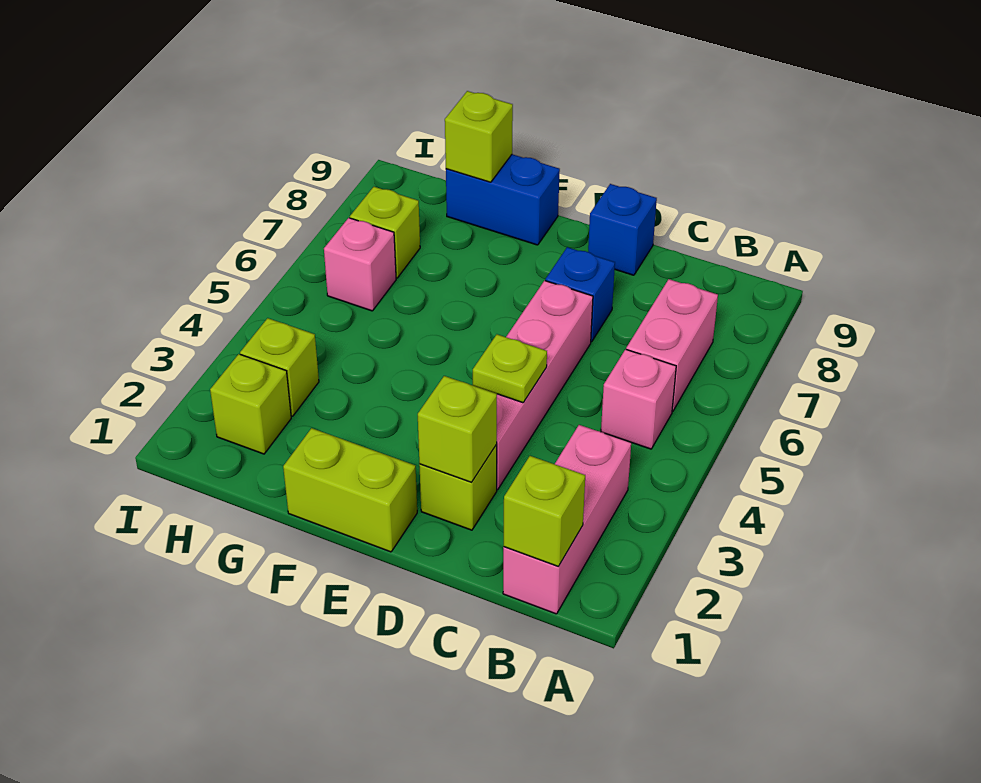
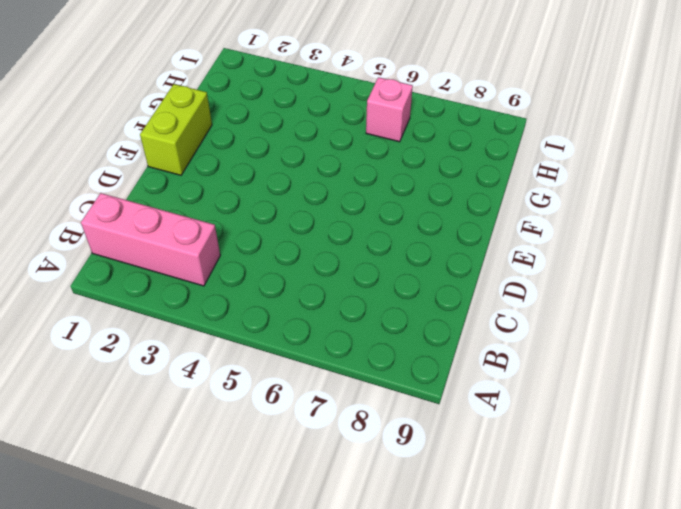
none -> pink 1x1 brick [601,349,676,449]
none -> pink 1x2 brick [626,279,718,412]
none -> lime 1x1 brick [419,445,497,530]

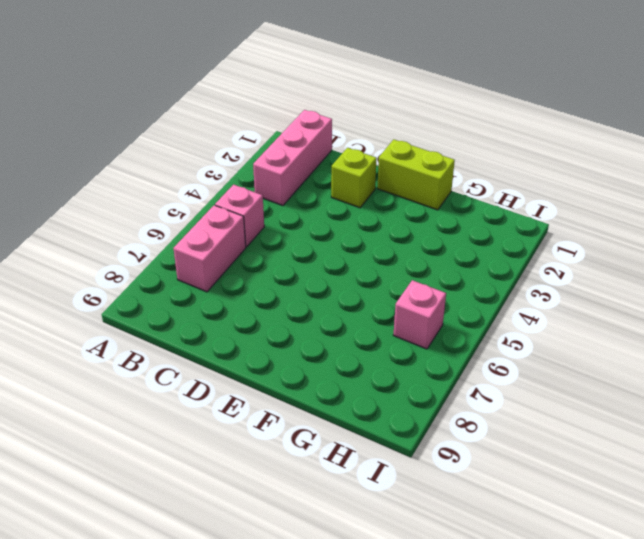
none -> pink 1x4 brick [496,281,593,490]
none -> blue 1x1 brick [545,247,615,342]
none -> blue 1x1 brick [588,184,657,275]

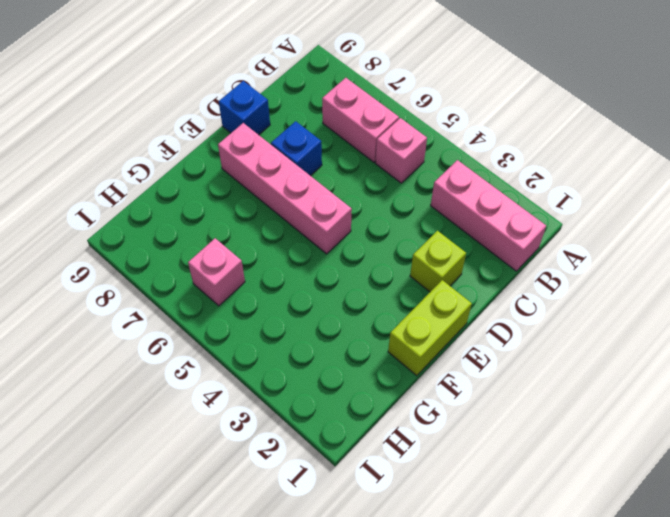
pink 1x4 brick [218,123,352,254] -> pink 1x4 brick moved to [496,281,593,490]
none -> blue 1x2 brick [446,154,560,245]
none -> lime 1x1 brick [210,354,291,454]
none -> lime 1x1 brick [240,318,319,416]

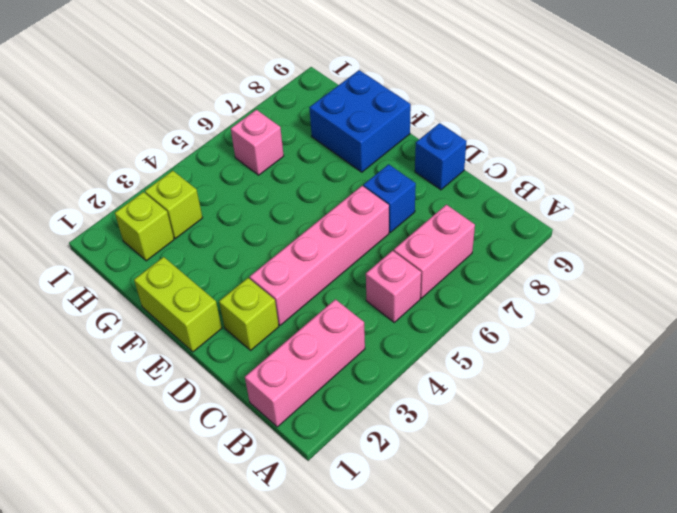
blue 2x2 brick [309,70,411,172] -> blue 1x2 brick [446,154,560,245]
none -> lime 1x1 brick [350,187,420,278]
none -> lime 1x1 brick [503,456,585,566]
none -> lime 1x1 brick [418,376,497,482]

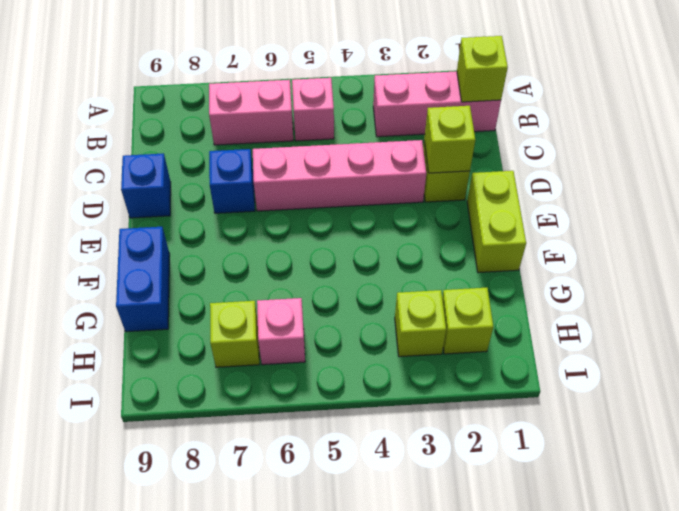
none -> lime 1x1 plate [473,334,547,403]
none -> lime 1x1 brick [445,91,513,182]

